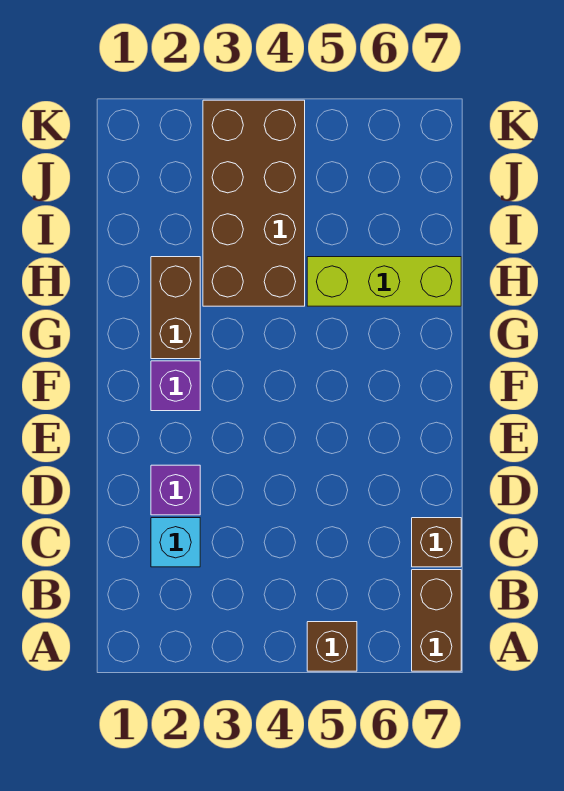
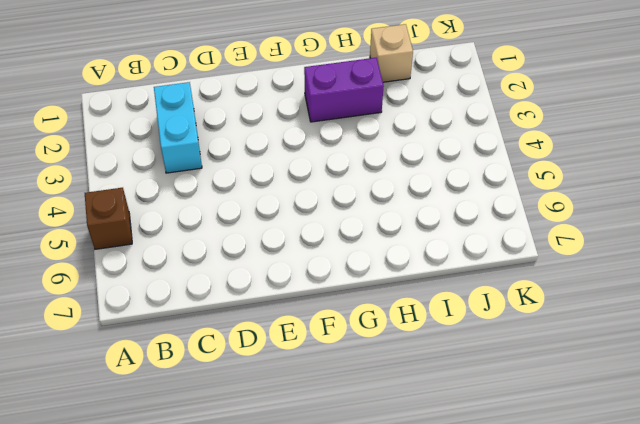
cyan 1x2 brick [154,82,202,173] -> cyan 1x1 brick [151,518,200,567]
purple 1x2 brick [304,58,384,122] -> brown 1x2 brick [151,257,200,359]
tan 1x1 brick [370,24,413,82] -> none
none -> brown 1x2 brick [412,570,461,671]
none -> brown 1x1 brick [412,518,461,567]

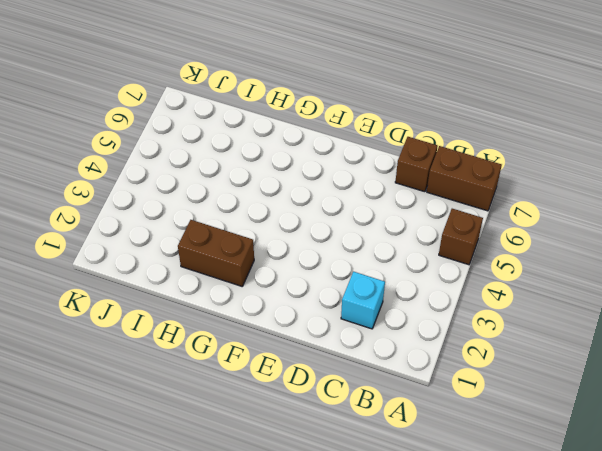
none -> purple 1x1 brick [151,465,200,515]
none -> purple 1x1 brick [151,361,200,411]

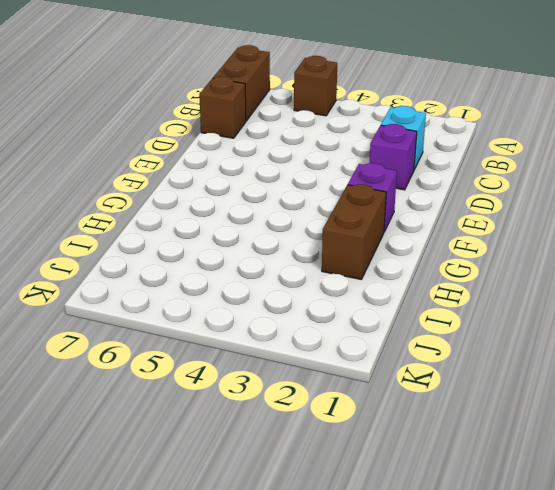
none -> brown 2x4 brick [203,100,305,306]
none -> lime 1x3 brick [307,257,461,306]

